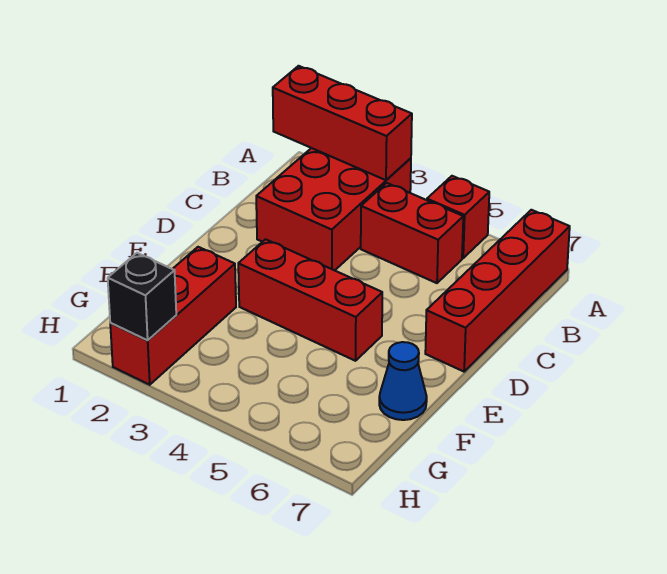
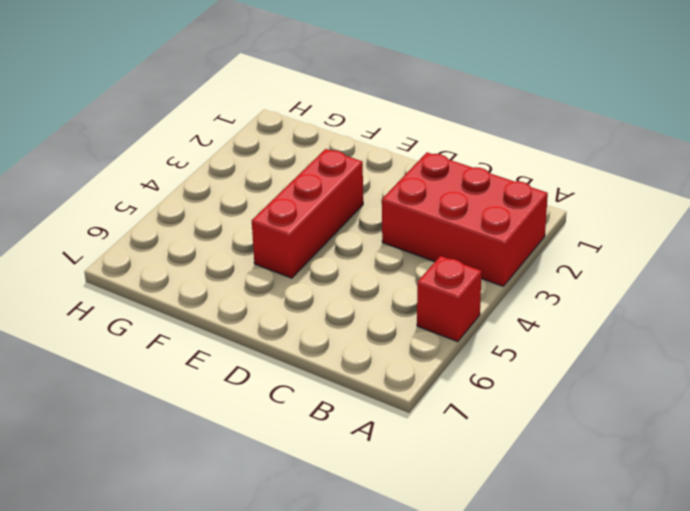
none -> red 1x4 brick [425,210,570,372]
none -> red 1x2 brick [361,183,463,283]

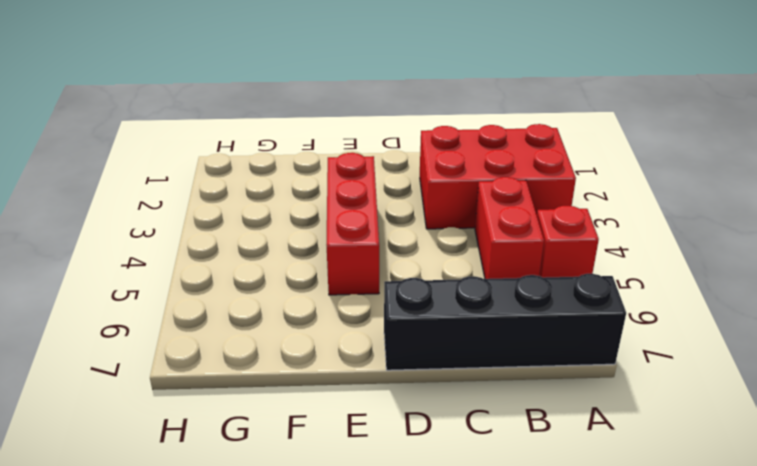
black 1x4 brick [384,274,626,370] -> red 1x4 brick [425,210,570,372]
none -> red 1x3 brick [110,247,236,385]
none -> blue 1x1 cone [379,342,427,420]

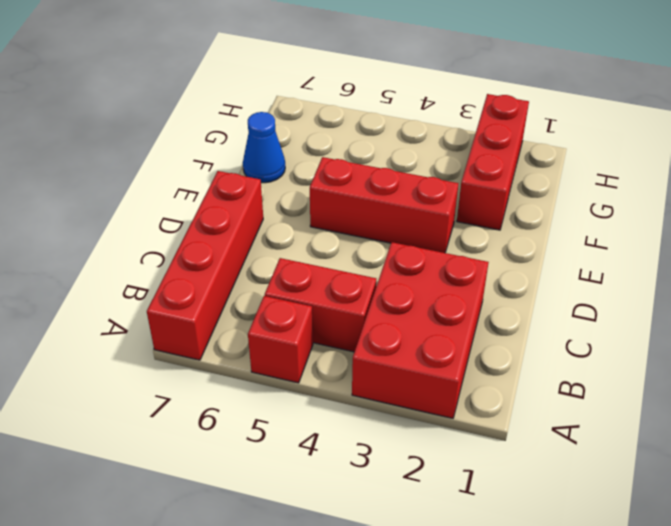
none -> red 1x3 brick [273,66,412,180]
none -> black 1x1 brick [108,253,176,340]

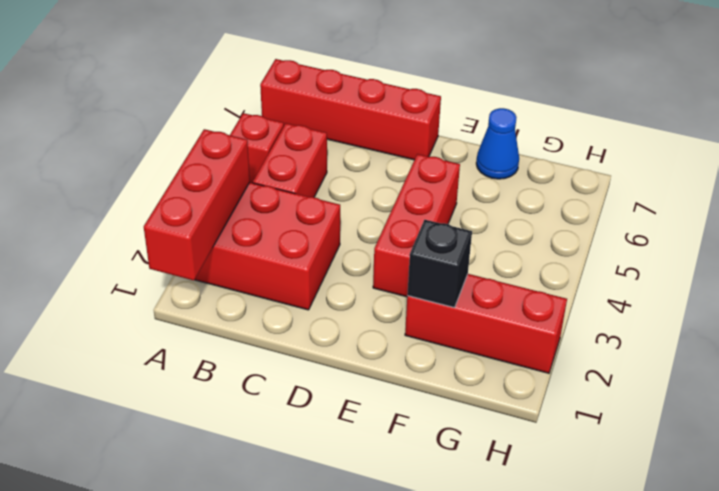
black 1x1 brick [407,220,472,308] -> black 1x1 brick moved to [108,253,176,340]

